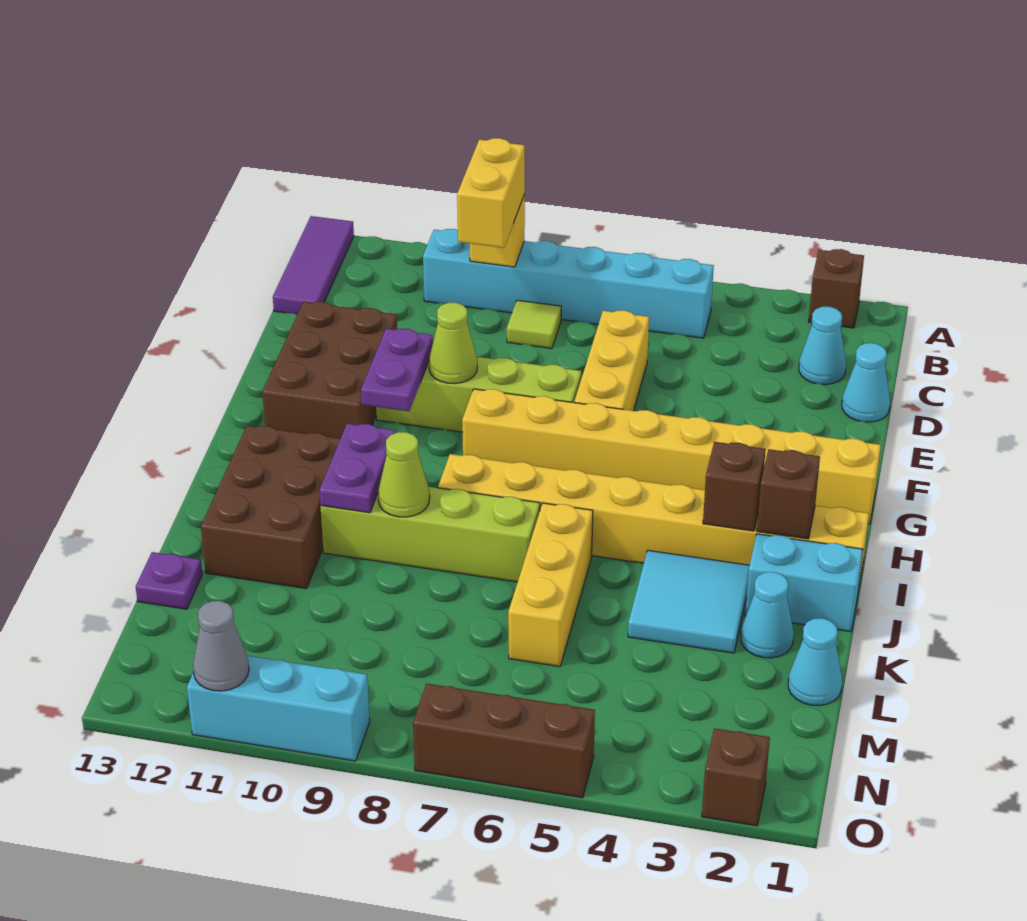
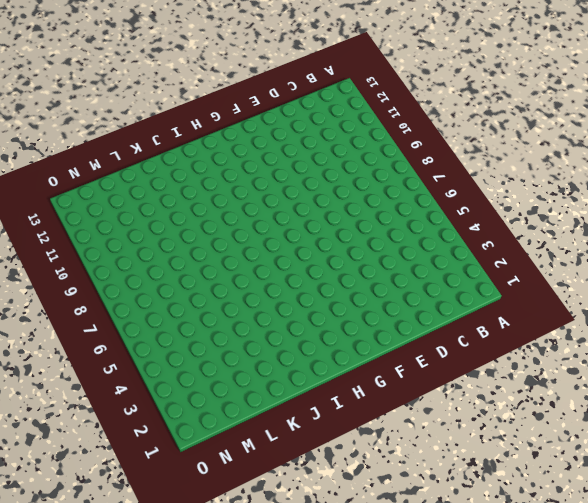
none -> brown 1x1 brick [809,249,864,328]
none -> purple 1x3 tile [273,216,354,314]
none -> cyan 1x6 brick [423,229,714,338]
none -> cyan 1x1 cone [799,307,846,385]

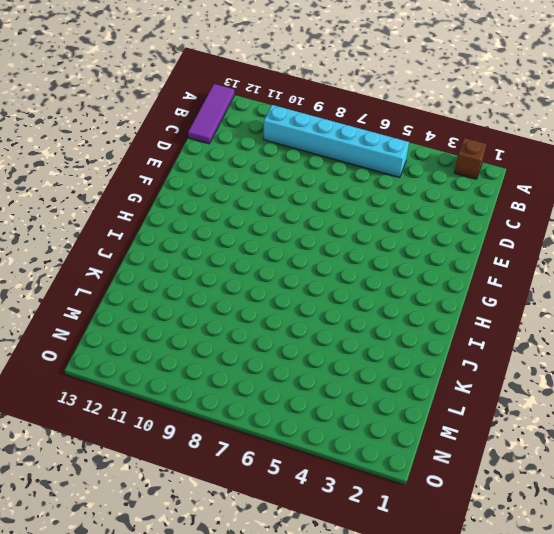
none -> cyan 1x1 cone [799,307,846,385]
none -> lime 1x1 tile [507,300,561,348]
none -> cyan 1x1 cone [842,343,890,422]
none -> yellow 1x3 brick [574,310,649,411]

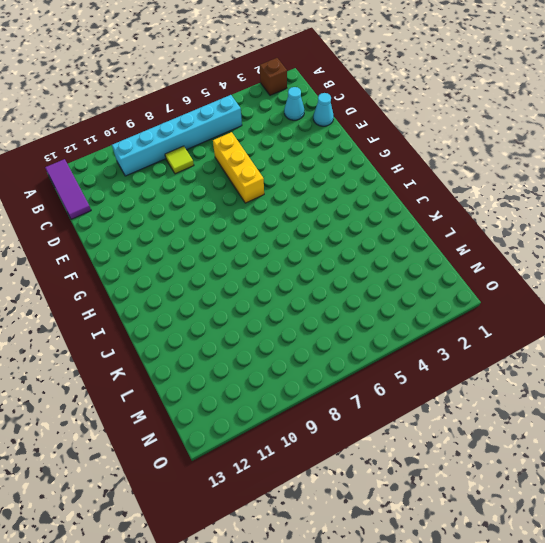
none -> brown 2x3 brick [262,302,397,438]
none -> lime 1x4 brick [376,357,581,432]
none -> yellow 1x8 brick [462,389,881,524]
none -> yellow 1x8 brick [438,454,869,590]

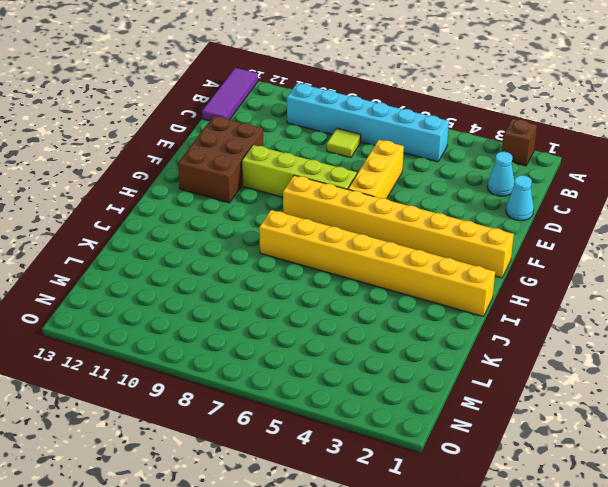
none -> brown 2x3 brick [201,425,340,588]
none -> cyan 1x2 brick [745,534,863,632]
none -> cyan 2x2 tile [628,550,750,653]
none -> yellow 1x3 brick [508,503,593,667]

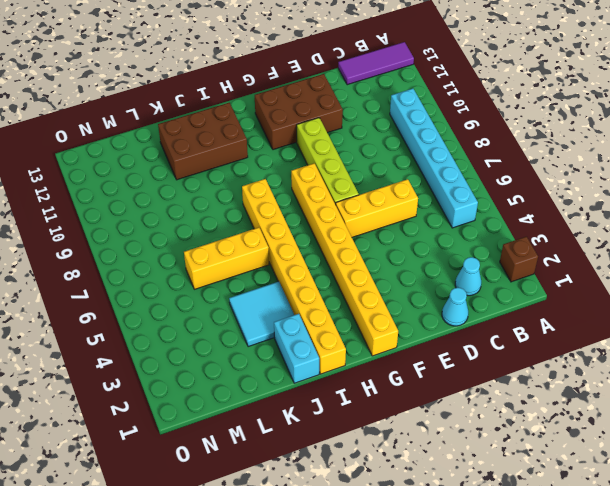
none -> lime 1x1 tile [507,300,561,348]
none -> lime 1x4 brick [320,487,540,582]
none -> cyan 1x1 cone [741,572,794,658]
none -> cyan 1x1 cone [788,618,842,706]

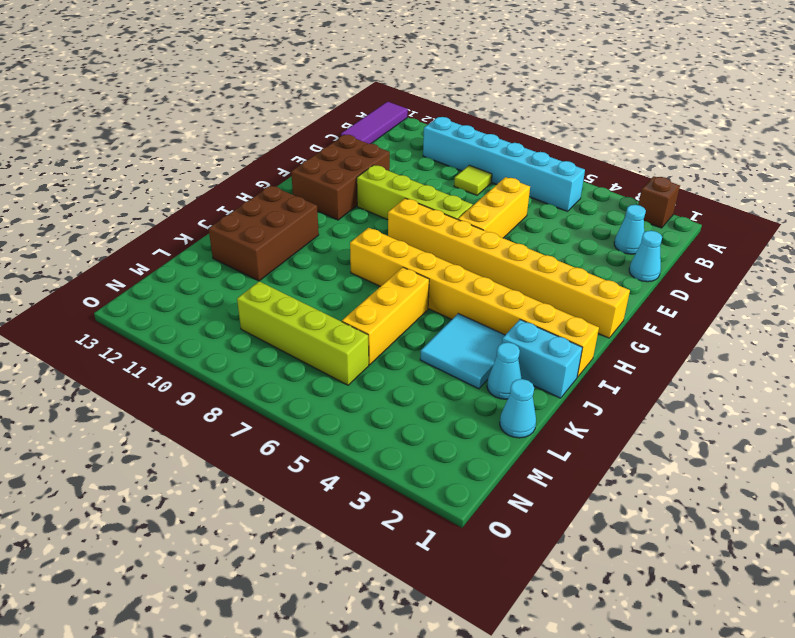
lime 1x4 brick [237,281,369,385] -> lime 1x4 brick moved to [320,487,540,582]
none -> purple 1x1 plate [136,552,202,609]
none -> brown 1x1 brick [702,728,770,826]
none -> brown 1x3 brick [413,684,595,798]
none -> cyan 1x3 brick [187,656,370,761]

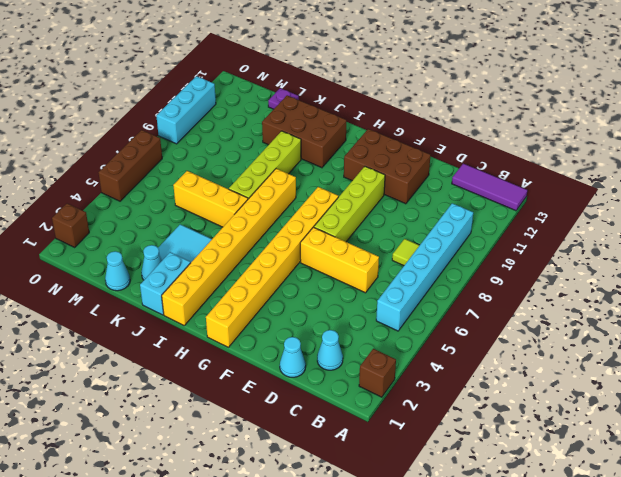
none -> yellow 1x1 brick [470,194,525,267]
none -> lime 1x1 cone [429,303,477,384]
none -> purple 1x2 plate [361,329,433,411]
none -> brown 1x1 brick [757,449,820,539]

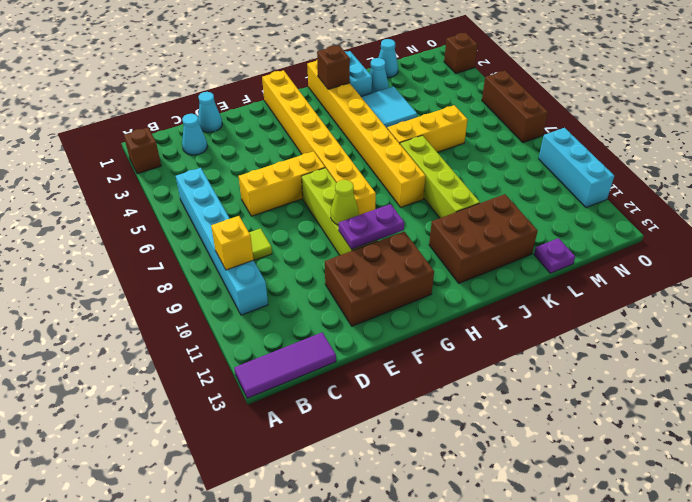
none -> brown 1x1 brick [703,442,766,531]
none -> purple 1x2 plate [319,423,396,513]
none -> lime 1x1 cone [378,432,430,517]
none -> grey 1x1 cone [193,601,249,691]

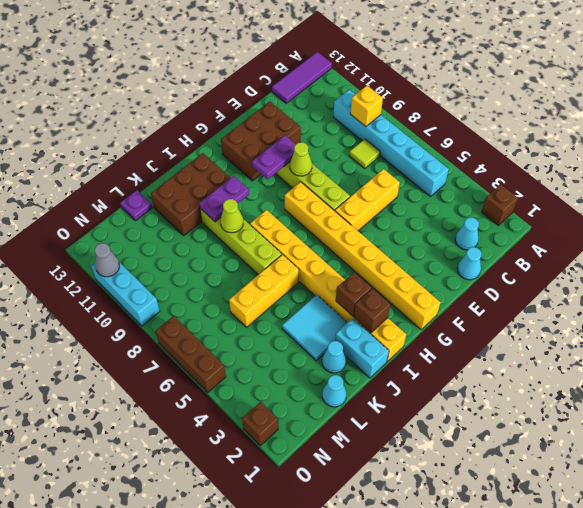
none -> yellow 1x2 brick [457,138,525,248]

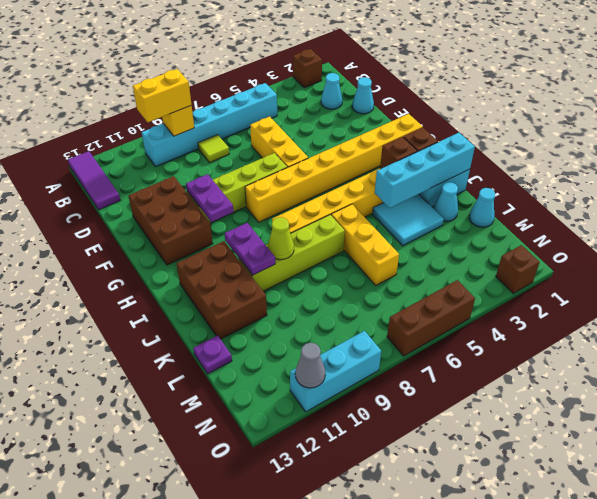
yellow 1x2 brick [133,69,192,122] -> yellow 1x2 brick turned to [457,138,525,248]
cyan 1x4 brick [375,133,475,208] -> none
none -> lime 1x1 cone [429,303,477,384]

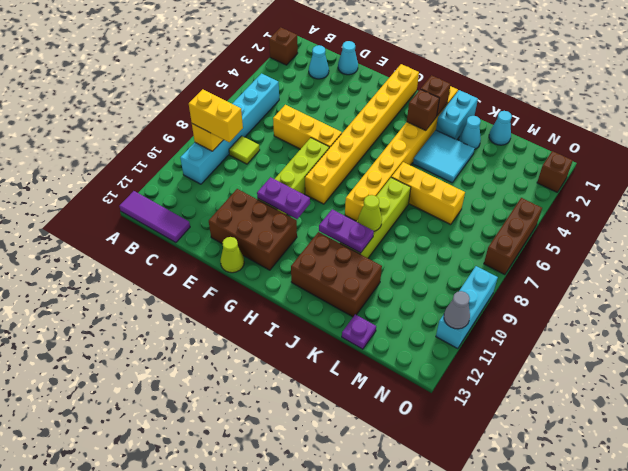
lime 1x1 cone [220,237,244,273] -> lime 1x1 cone moved to [429,303,477,384]

